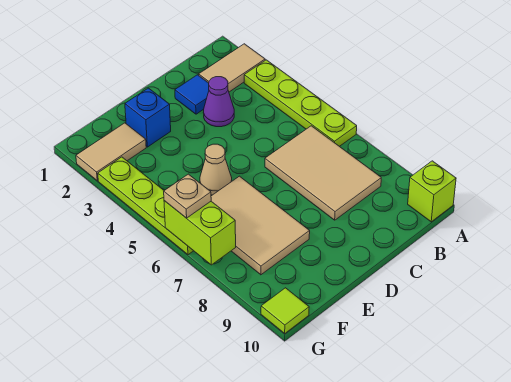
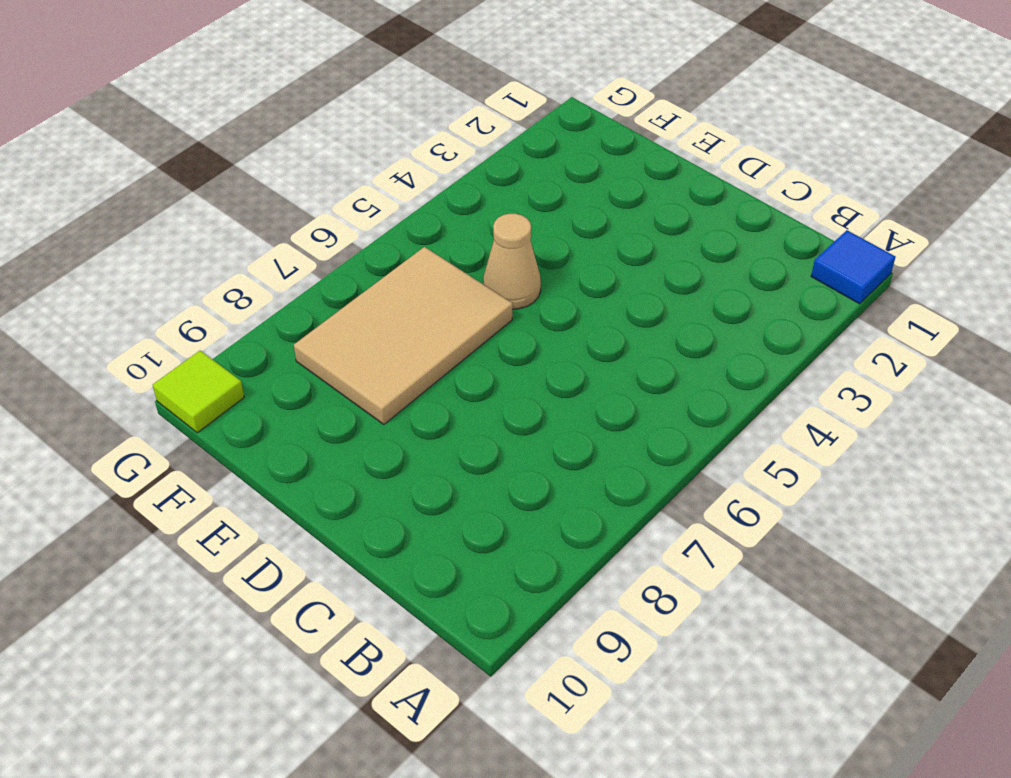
blue 1x1 tile [811,230,895,304] -> blue 1x1 tile moved to [175,75,209,114]
none -> tan 1x2 tile [199,44,265,92]
none -> lime 1x4 plate [244,60,357,146]
none -> lime 1x1 brick [408,161,456,222]

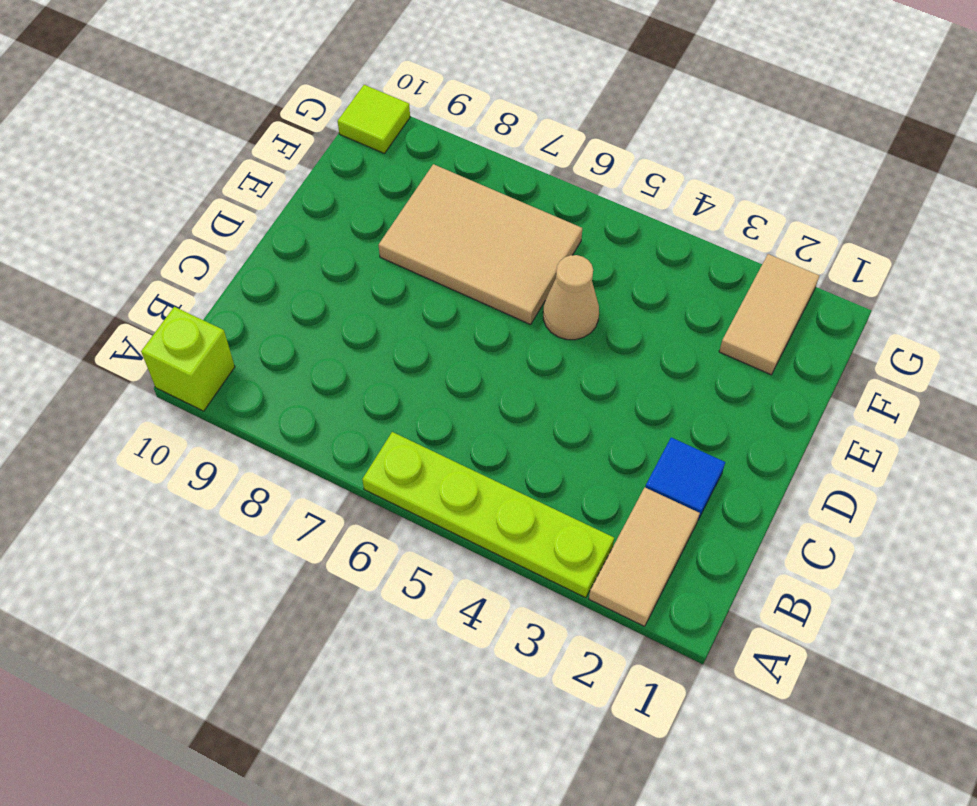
none -> tan 2x3 tile [265,126,381,220]
none -> purple 1x1 cone [203,77,234,127]
none -> blue 1x1 brick [125,88,171,147]

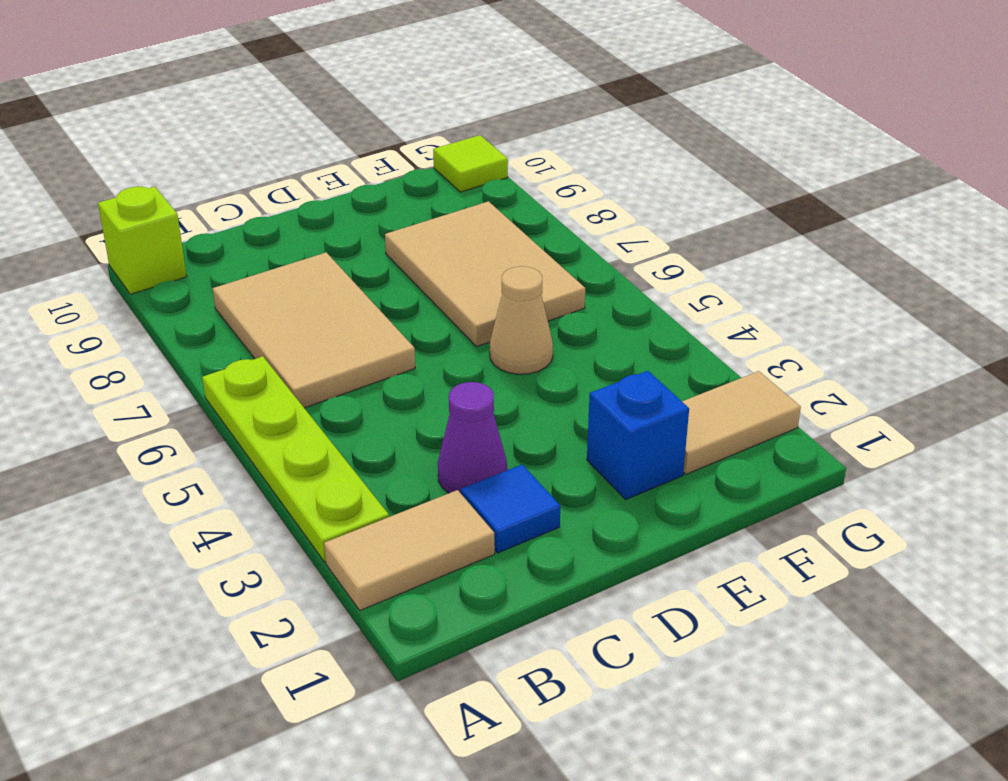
none -> lime 1x4 plate [98,157,193,255]
none -> lime 1x2 brick [164,201,236,265]
none -> tan 1x1 plate [164,174,211,218]

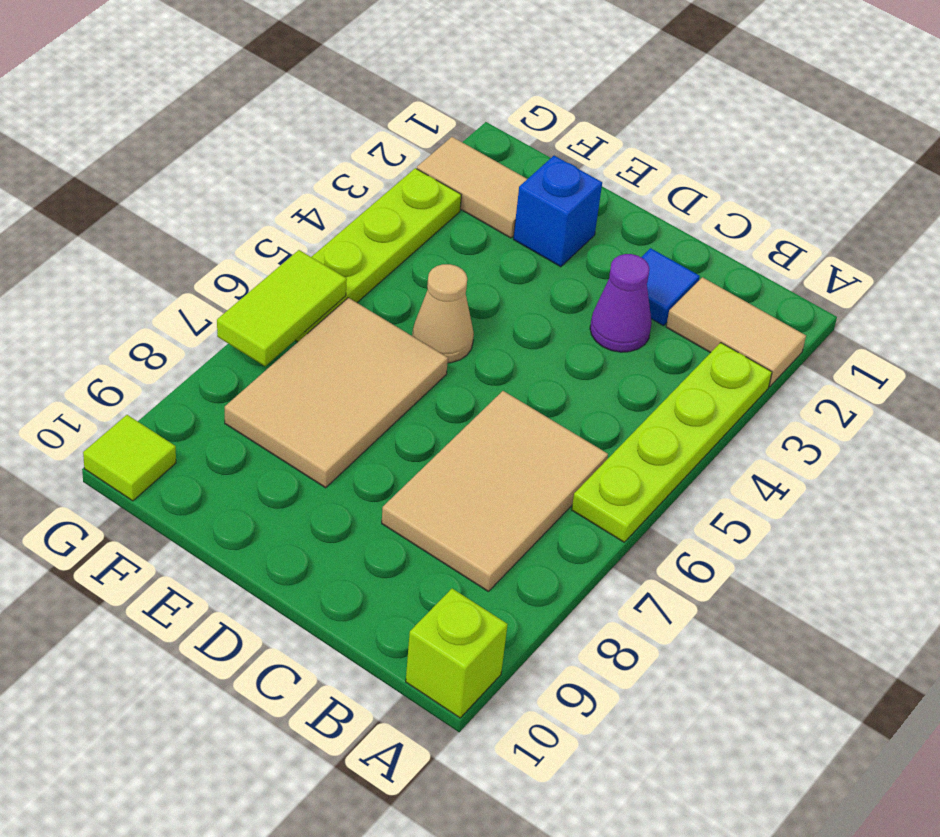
lime 1x2 tile [217,250,347,366] -> lime 1x2 brick [164,201,236,265]
none -> tan 1x1 plate [164,174,211,218]

